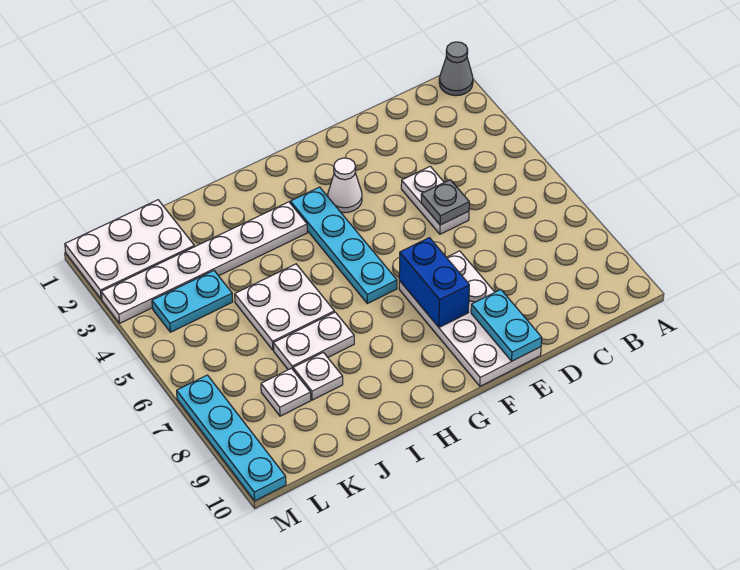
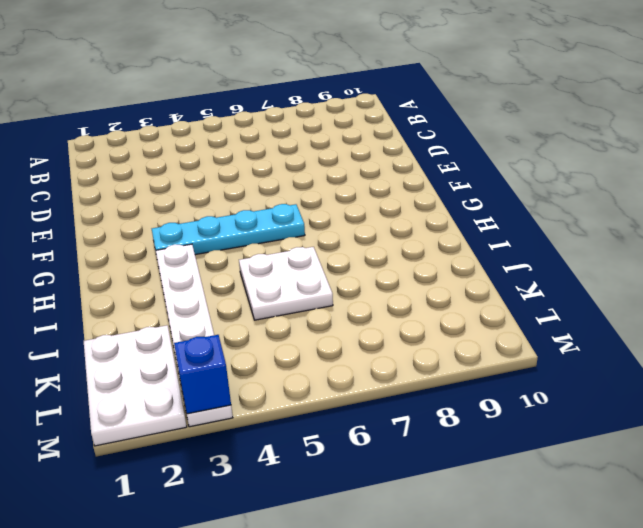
blue 1x1 brick [174,335,231,414] -> none
none -> grey 1x1 cone [439,42,473,96]
none -> white 1x2 plate [401,166,469,234]
none -> white 2x4 plate [399,251,541,386]

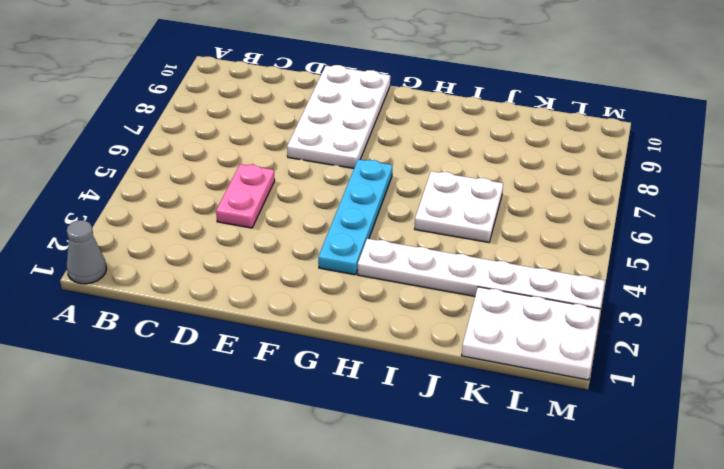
pink 1x2 plate [216,164,275,228] -> white 1x2 plate [401,166,469,234]
none -> white 1x1 cone [328,158,362,213]
none -> white 1x2 plate [273,312,354,370]
none -> white 1x1 plate [293,352,343,400]

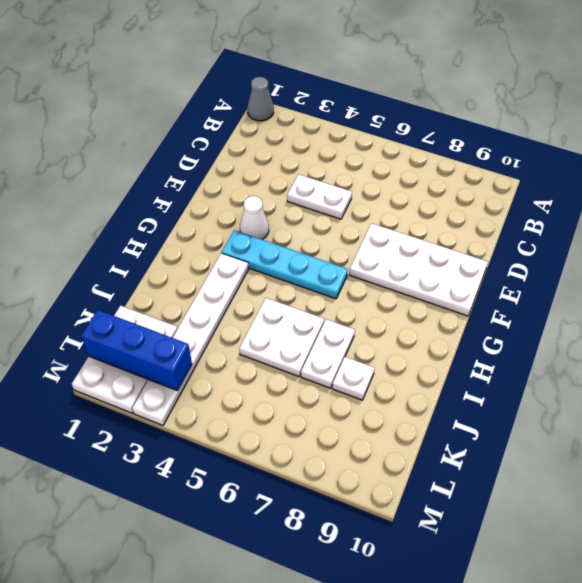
blue 1x3 brick [81,310,192,391] -> none
none -> cyan 1x2 plate [152,271,233,332]
none -> white 1x1 plate [261,368,311,416]
none -> cyan 1x4 plate [177,375,286,501]

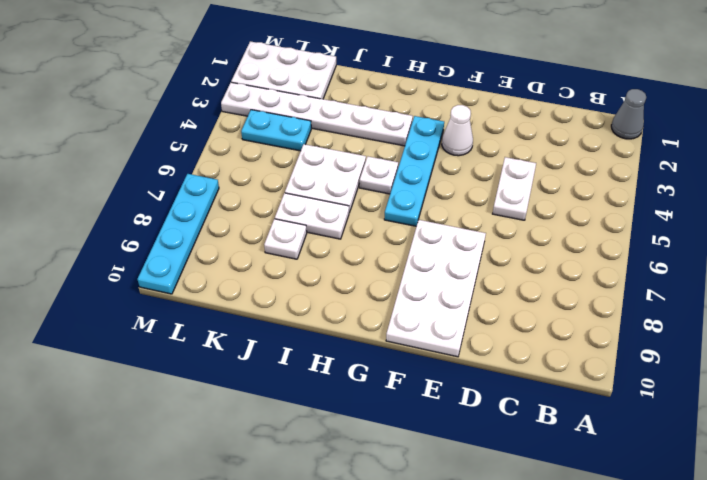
white 1x1 plate [360,157,398,194] -> white 1x1 plate moved to [261,368,311,416]
none -> grey 1x1 plate [421,180,469,225]
none -> cyan 1x2 plate [471,290,542,361]
none -> blue 1x2 brick [399,238,469,327]

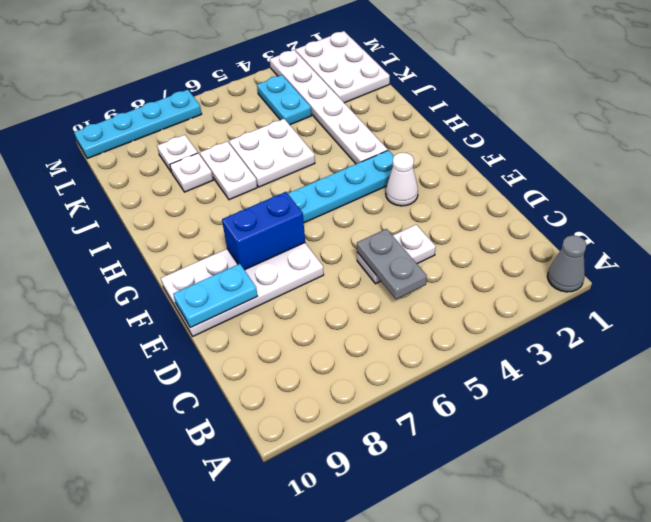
grey 1x2 plate [357,229,427,299] -> grey 1x1 plate [421,180,469,225]

